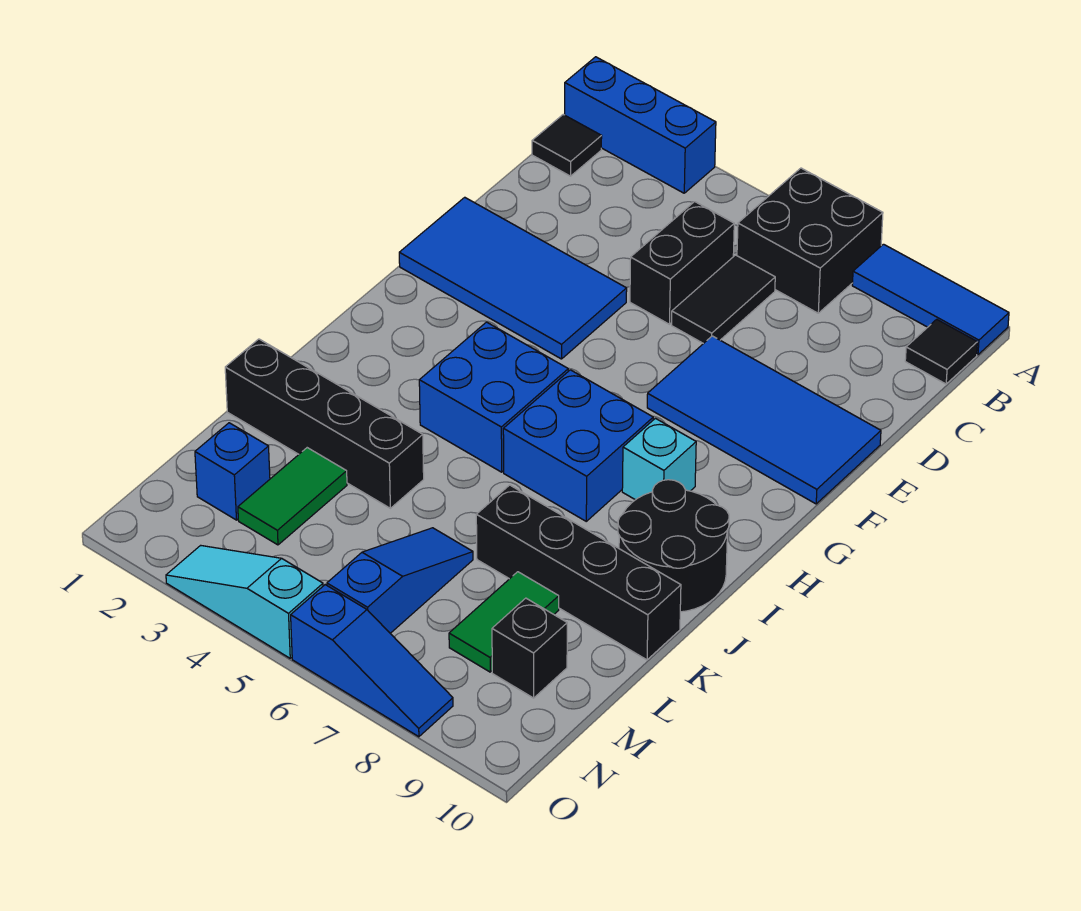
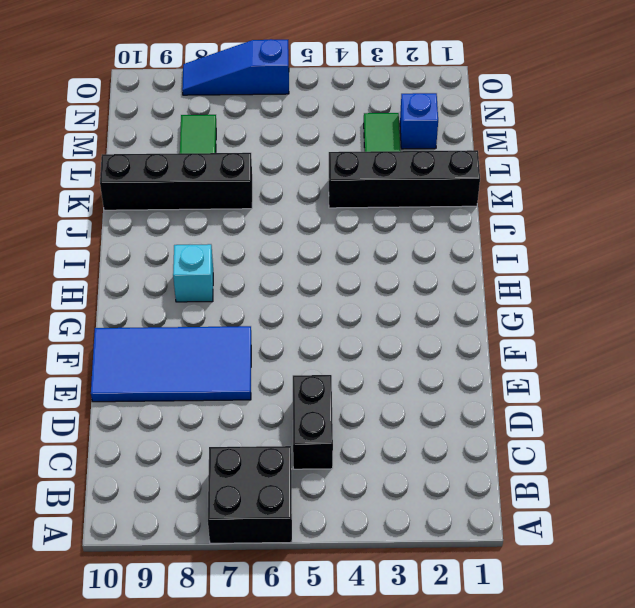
none -> blue 1x3 brick [565,57,716,193]
none -> blue 1x3 tile [852,244,1009,355]
none -> black 1x1 tile [532,115,602,176]

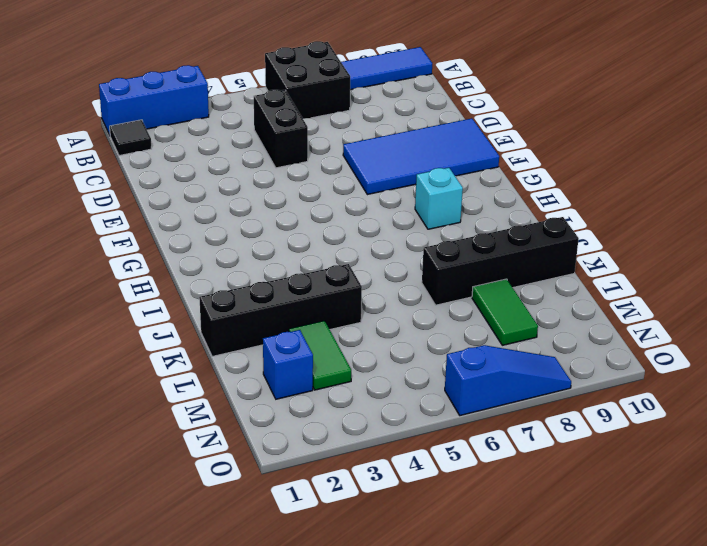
none -> black 1x1 tile [905,319,977,384]
none -> black 1x2 tile [672,255,775,344]
none -> blue 2x4 tile [399,197,627,359]

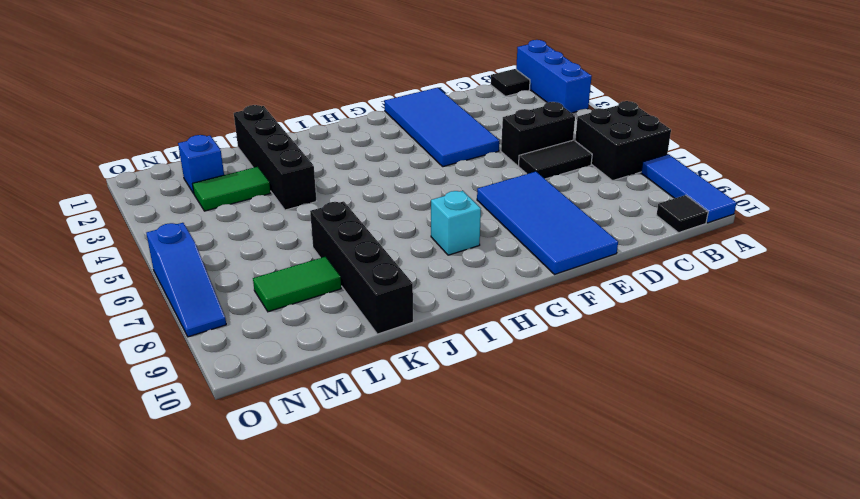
none -> blue 2x2 brick [419,322,568,472]
none -> blue 2x2 brick [503,370,653,521]
none -> black 2x2 round brick [618,480,729,612]

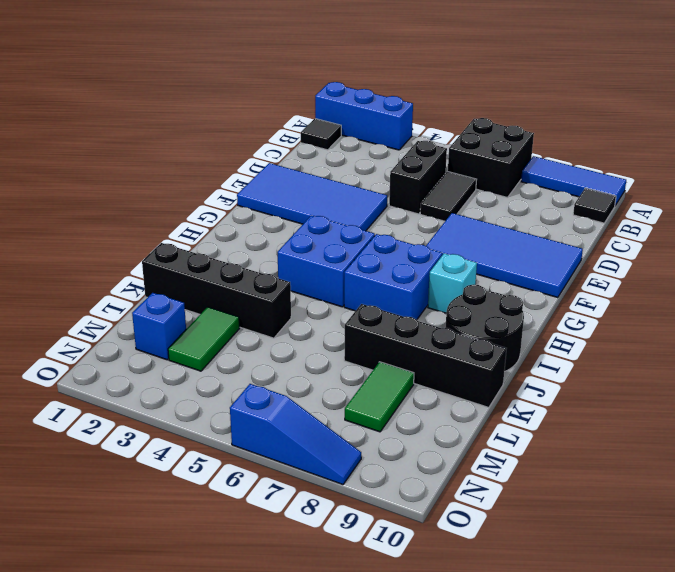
none -> blue 1x3 slope [327,528,473,633]
none -> black 1x1 brick [492,598,567,698]
none -> cyan 1x3 slope [166,545,323,658]

